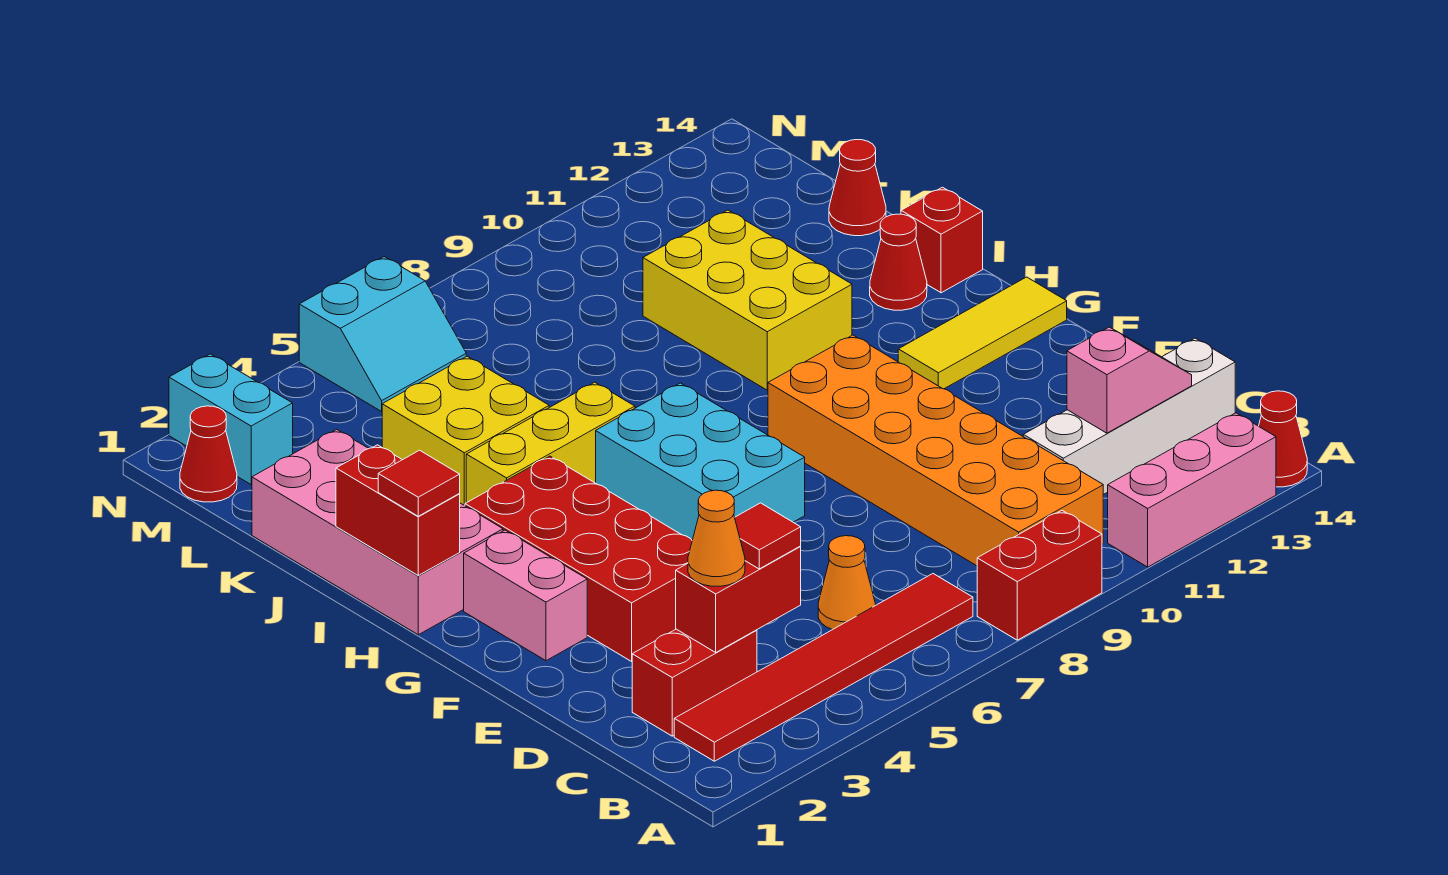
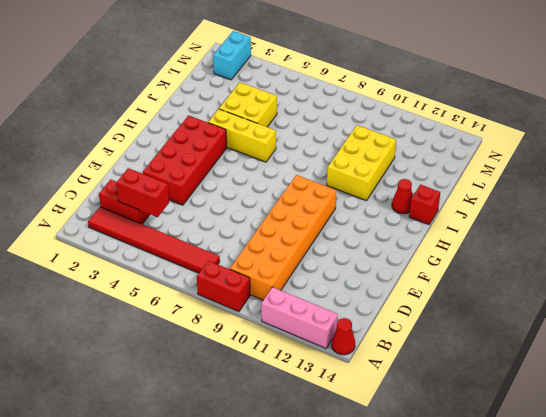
none -> orange 1x1 cone [818,536,875,630]
none -> white 1x4 brick [1023,338,1235,495]
none -> pink 1x2 brick [464,530,587,661]

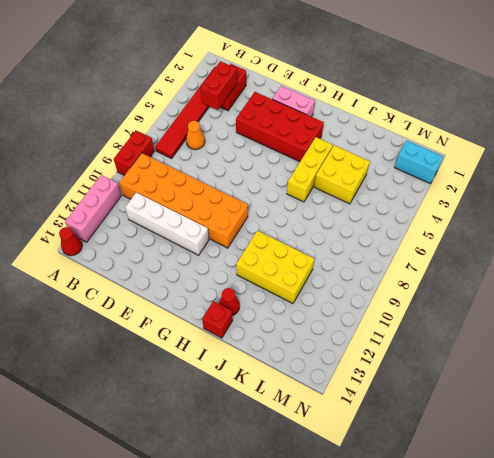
white 1x4 brick [125,192,209,255] -> white 1x4 brick turned to [1023,338,1235,495]
none -> cyan 2x3 brick [596,383,805,540]
none -> yellow 1x3 tile [898,277,1067,389]
none -> pink 2x4 brick [252,429,503,635]

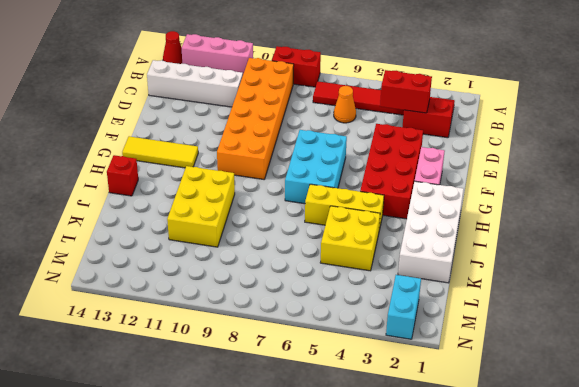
white 2x4 brick [398,181,464,283] -> pink 2x4 brick [252,429,503,635]
none -> red 1x1 cone [870,214,927,310]
none -> red 1x1 cone [829,140,886,236]
none -> red 1x1 cone [180,406,237,502]

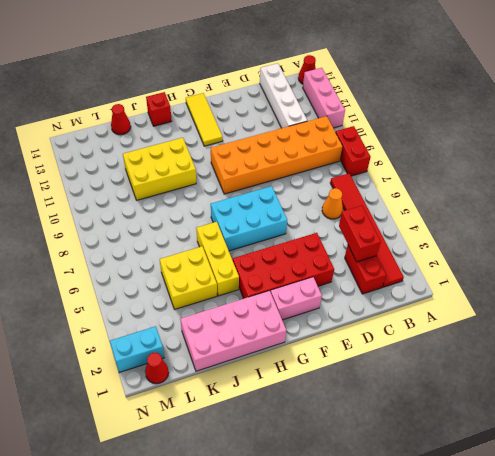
none -> red 1x1 cone [870,214,927,310]
none -> cyan 2x2 slope [299,257,466,411]
none -> pink 1x2 slope [1067,327,1192,433]

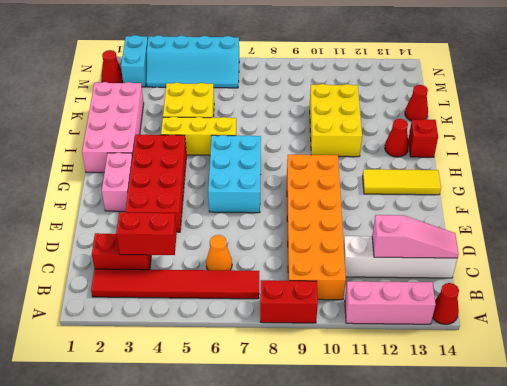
pink 1x3 slope [372,215,459,258] -> pink 1x2 slope [1067,327,1192,433]
cyan 2x4 slope [146,35,239,88] -> cyan 2x2 slope [299,257,466,411]
none -> red 1x2 brick [336,445,460,575]
none -> orange 1x1 cone [688,490,745,586]
none -> red 1x1 tile [735,503,801,569]

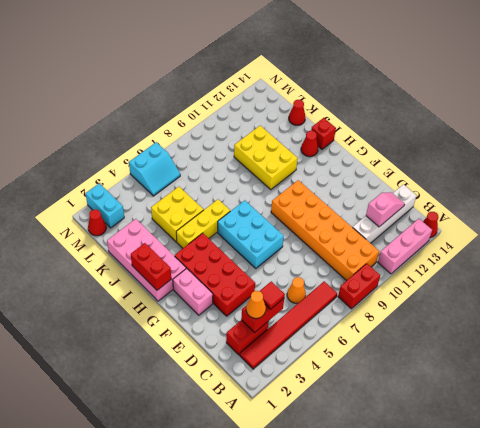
none -> yellow 1x3 tile [898,277,1067,389]
none -> red 1x1 tile [378,450,460,516]

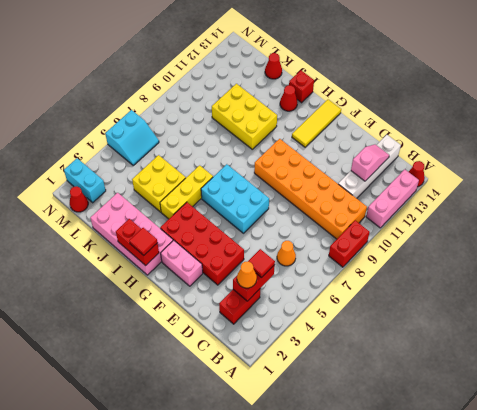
none -> red 1x6 tile [674,574,973,761]

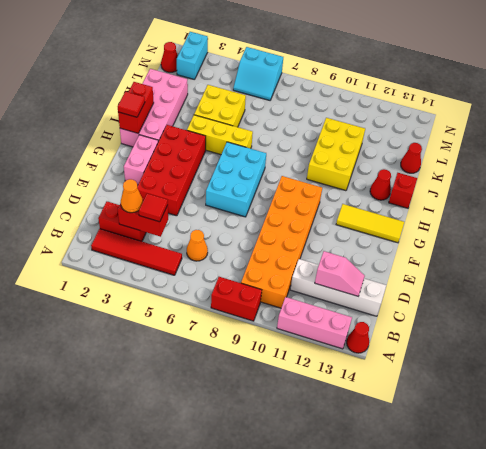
red 1x4 tile [91,229,182,275] -> red 1x6 tile [674,574,973,761]

